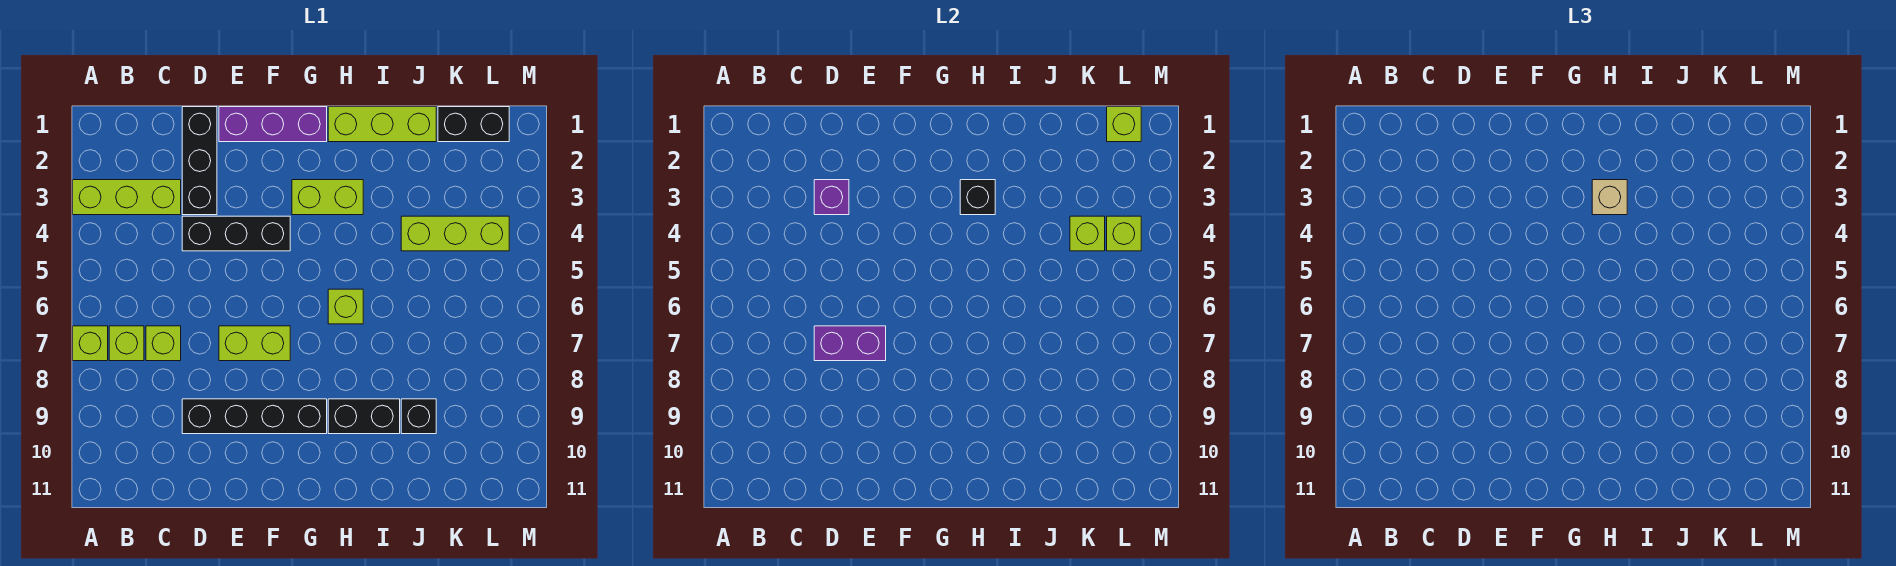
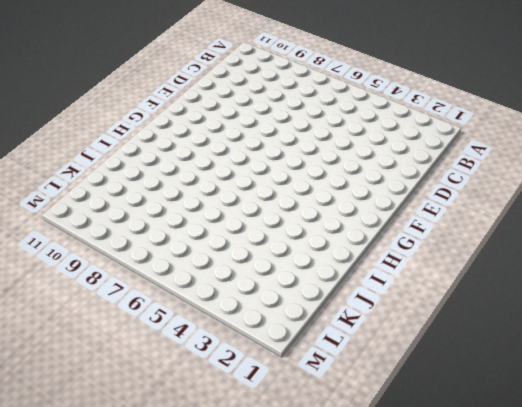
none -> lime 1x3 brick [73,180,181,215]
none -> lime 1x1 brick [73,326,108,361]
none -> lime 1x1 brick [109,326,144,361]

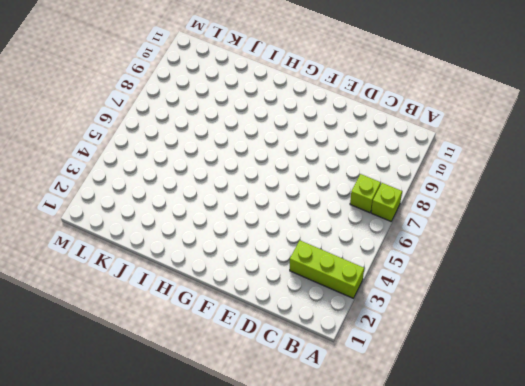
none -> lime 1x1 brick [146,326,181,361]
none -> black 1x3 brick [182,107,217,215]
none -> black 1x3 brick [182,216,290,251]

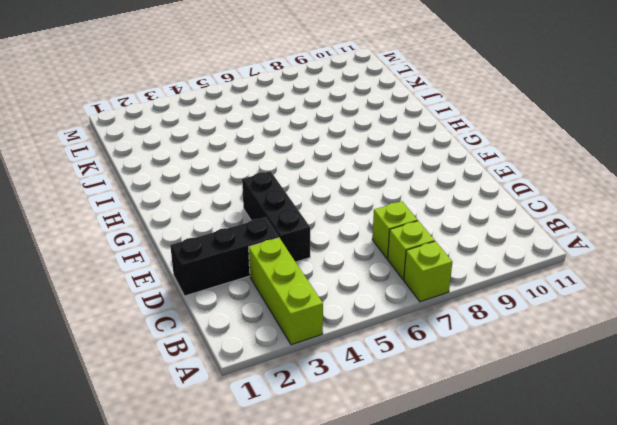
none -> black 1x4 brick [182,399,327,434]
none -> purple 1x3 brick [219,107,327,142]
none -> lime 1x2 brick [219,326,290,361]

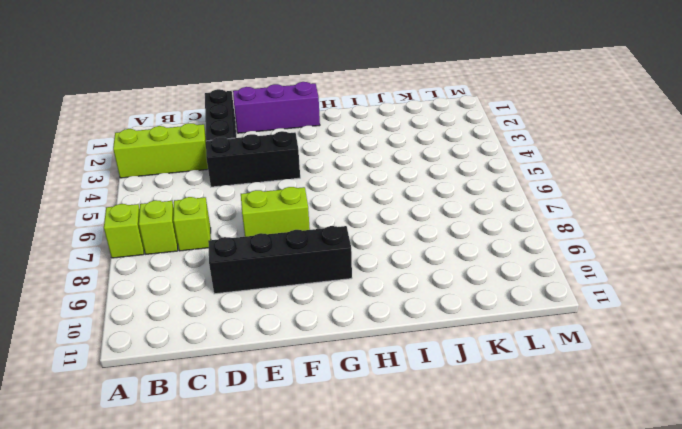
none -> lime 1x2 brick [292,180,363,215]
none -> lime 1x3 brick [328,107,436,142]
none -> lime 1x1 brick [328,289,363,324]

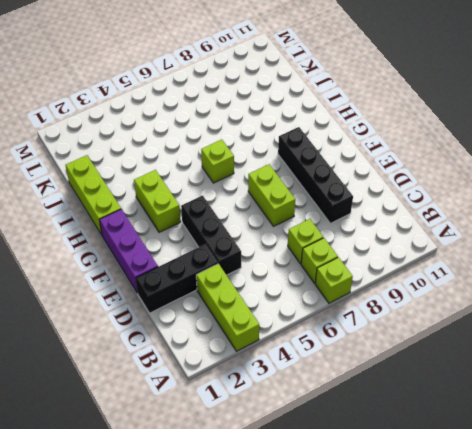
none -> black 1x2 brick [328,399,400,434]
none -> lime 1x3 brick [401,216,509,251]
none -> black 1x1 brick [401,399,436,434]

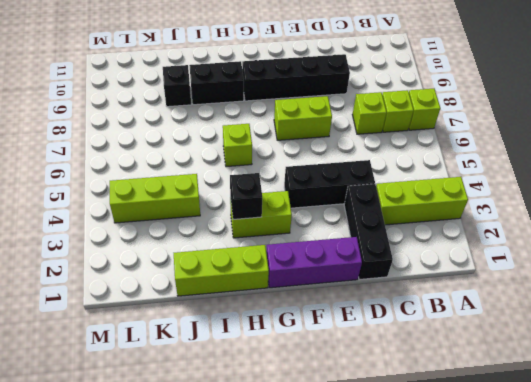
none -> black 1x2 brick [438,107,509,142]
none -> purple 1x1 brick [814,180,849,215]
none -> purple 1x2 brick [814,326,886,361]

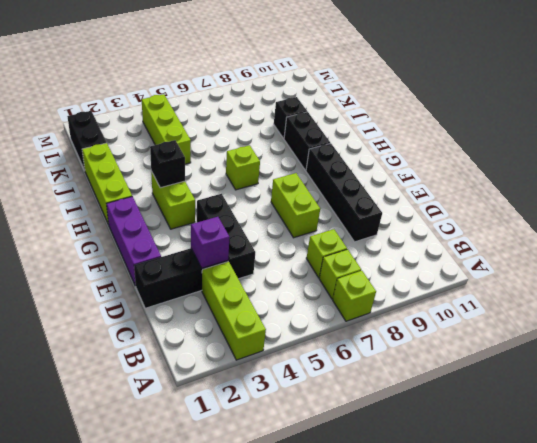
none -> purple 1x2 brick [814,326,886,361]
none -> lime 1x1 brick [1070,216,1105,251]
none -> lime 1x1 brick [1107,107,1141,142]

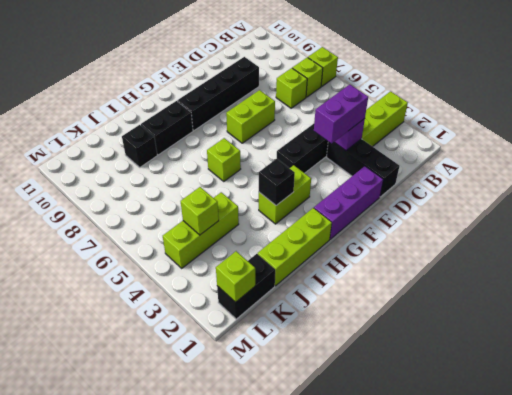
purple 1x2 brick [314,84,368,143] -> purple 1x2 brick moved to [814,326,886,361]
none -> lime 1x1 brick [1107,216,1141,251]
none -> tan 1x1 brick [1592,180,1627,215]

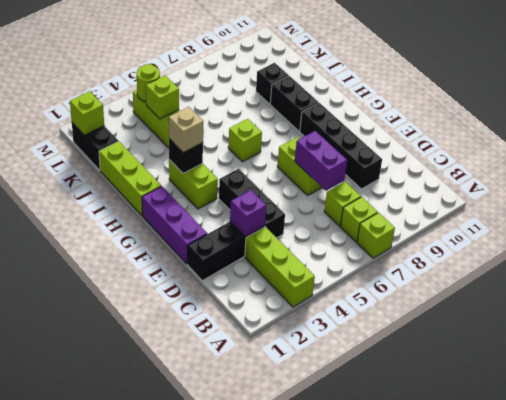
lime 1x1 round brick [137,64,160,101] -> lime 1x1 brick [1107,216,1141,251]

